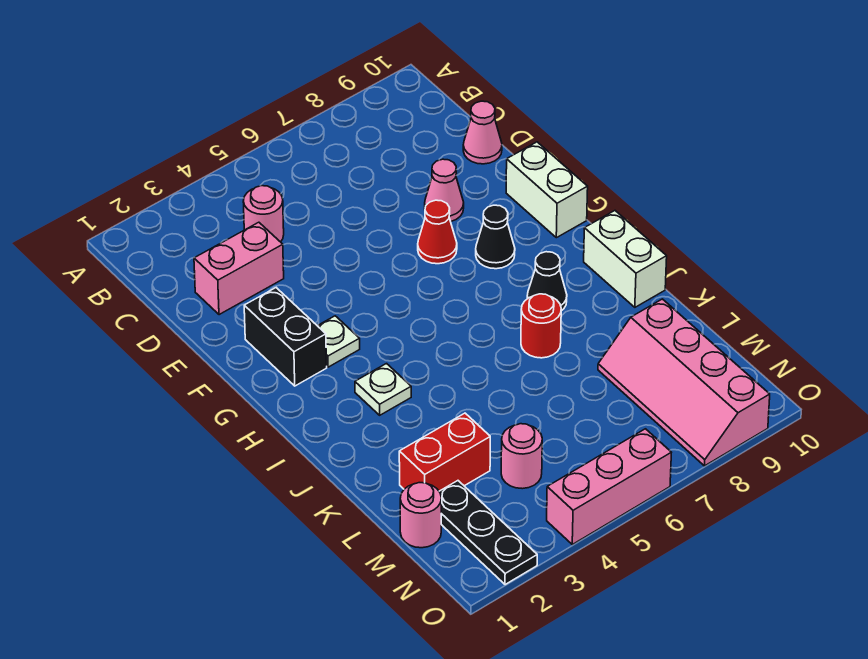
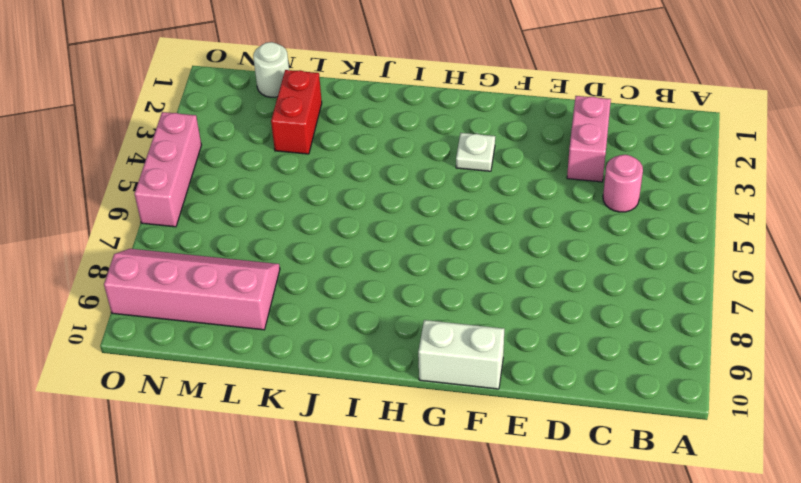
white 1x1 round brick [253,42,289,97] -> pink 1x1 round brick [400,483,441,548]
none -> pink 1x1 cone [463,101,502,164]
none -> pink 1x1 cone [425,159,464,222]
none -> black 1x2 brick [244,288,327,386]

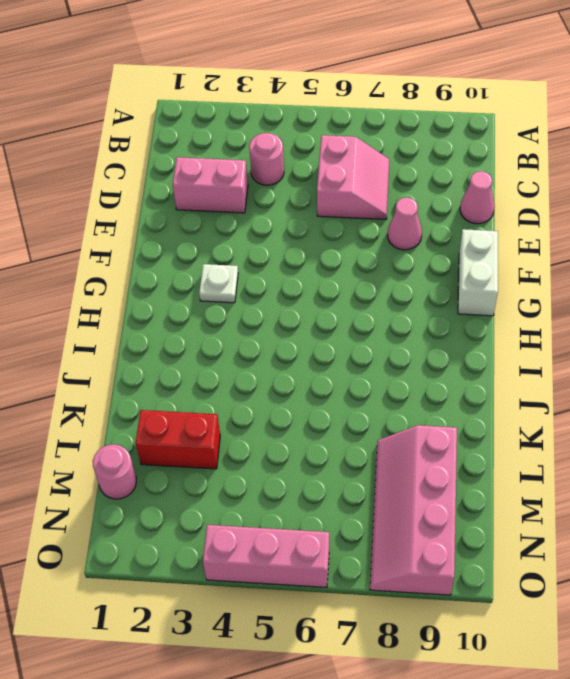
pink 2x2 slope [317,135,390,220] -> none
none -> black 1x2 brick [244,288,327,386]
none -> red 1x1 cone [418,200,457,264]
none -> black 1x1 cone [476,205,515,269]

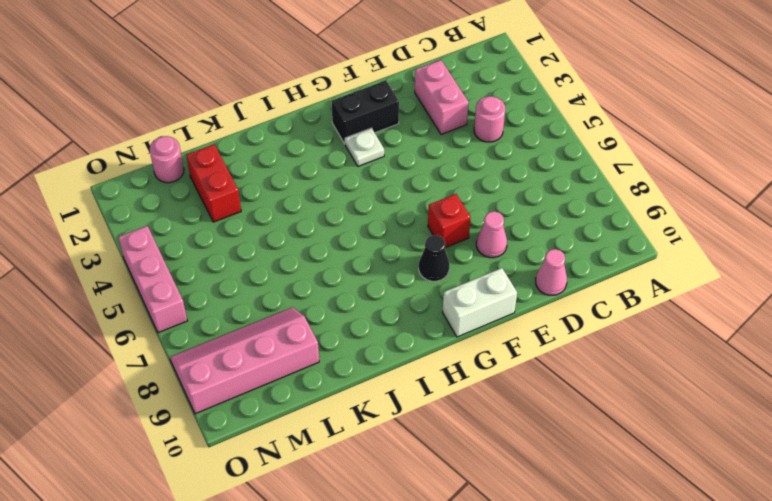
red 1x1 brick [428,194,471,248] -> red 1x1 cone [418,200,457,264]
none -> white 1x1 plate [355,364,411,415]
none -> black 1x1 cone [527,252,567,311]
none -> white 1x2 brick [584,211,667,307]

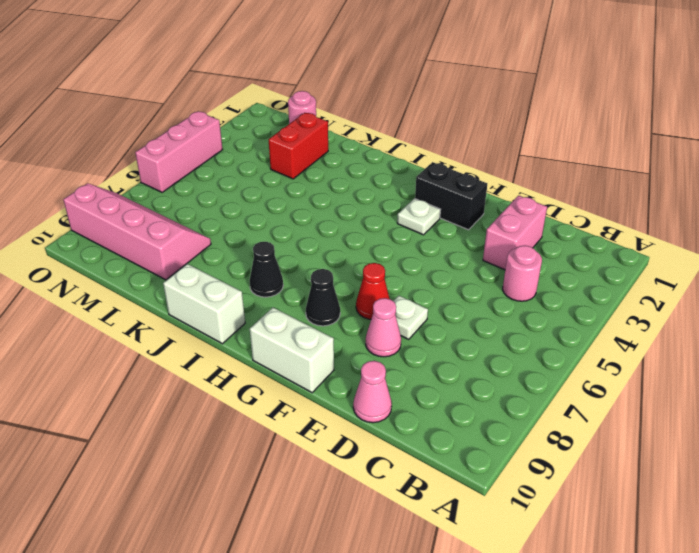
white 1x1 plate [393,296,428,339] -> white 1x1 plate moved to [355,364,411,415]
none -> red 1x1 round brick [521,294,561,358]
none -> black 1x3 plate [439,481,537,585]
none -> pink 1x1 round brick [501,424,542,489]

